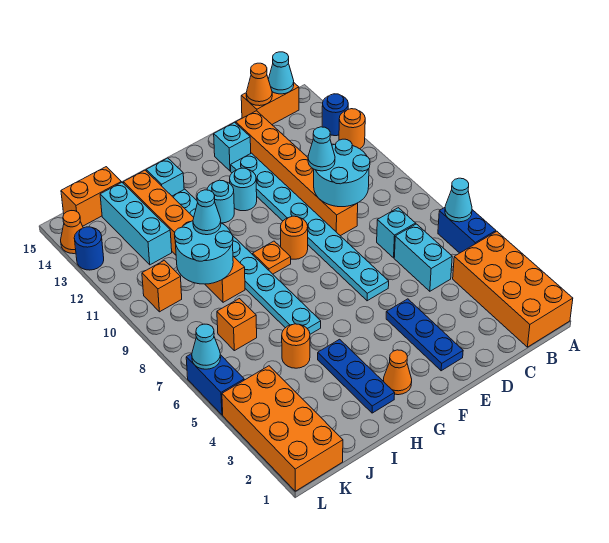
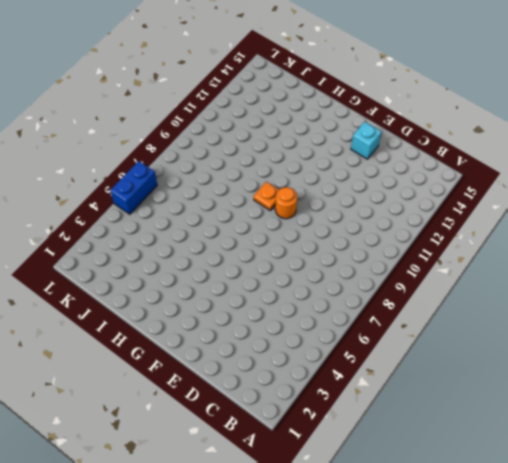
none -> orange 2x4 brick [453,232,573,347]
none -> blue 1x2 brick [438,208,496,253]
none -> orange 1x1 round brick [339,109,365,149]
none -> blue 1x1 round brick [322,94,348,136]

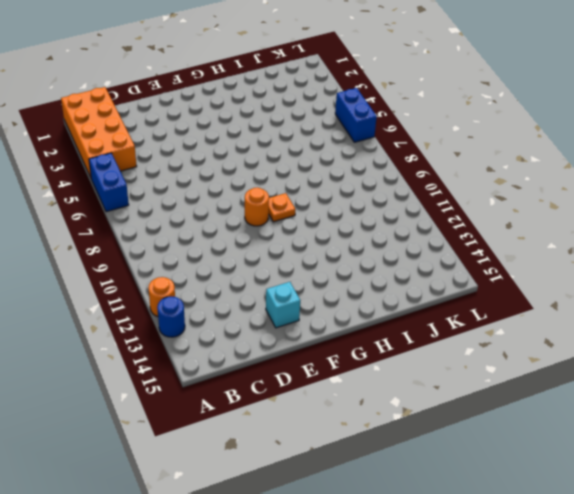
none -> orange 1x2 brick [241,83,299,124]
none -> cyan 1x2 brick [394,224,452,291]
none -> cyan 1x1 brick [377,208,416,258]
none -> orange 1x6 brick [236,111,358,236]

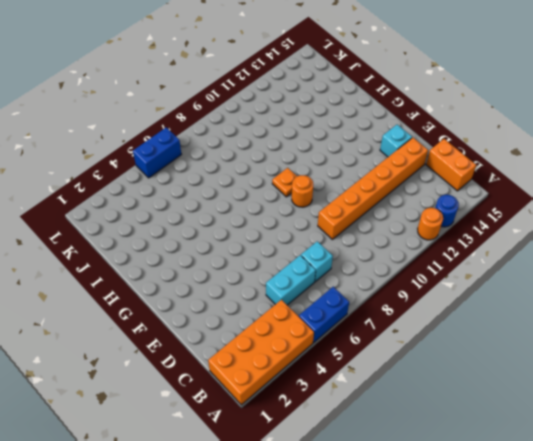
none -> blue 1x3 plate [386,299,463,371]
none -> cyan 1x8 plate [231,153,389,301]
none -> cyan 1x1 round brick [230,168,257,211]
none -> orange 1x1 cone [383,350,412,395]

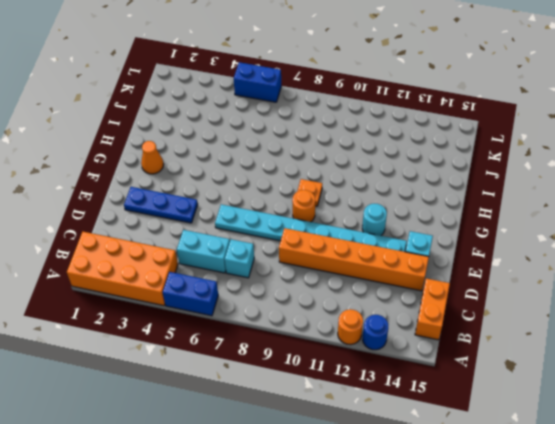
none -> cyan 1x1 round brick [207,180,234,223]
none -> blue 1x3 plate [318,339,395,413]
none -> cyan 1x8 plate [172,189,321,334]
none -> cyan 1x1 brick [146,158,184,196]

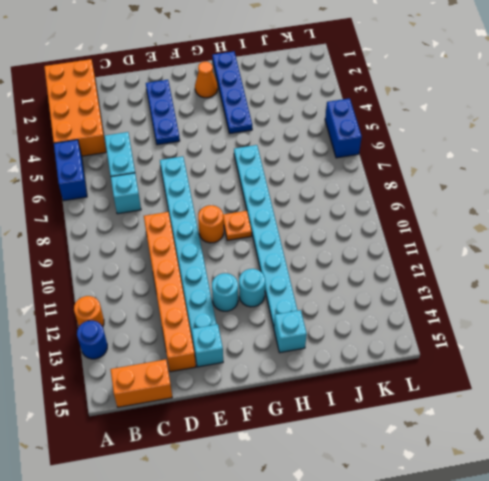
blue 1x4 plate [212,51,252,133] -> blue 1x3 plate [318,339,395,413]
none -> orange 1x1 round brick [282,324,310,368]
none -> orange 1x6 brick [123,170,245,302]
none -> orange 1x1 brick [217,299,257,351]
none -> cyan 1x3 brick [100,182,172,265]

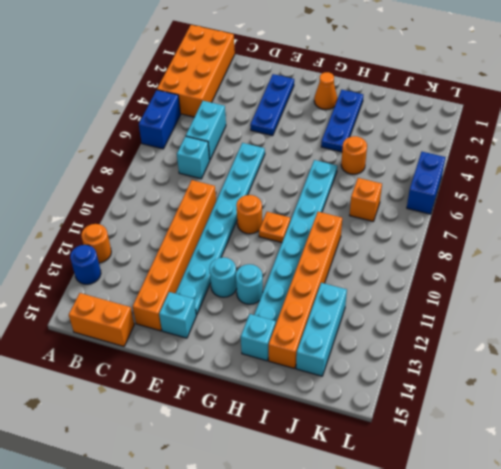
none -> orange 1x2 brick [61,167,121,226]
none -> orange 2x4 brick [222,366,343,491]
none -> orange 1x1 brick [142,260,182,312]
none -> blue 1x1 round brick [74,227,104,270]

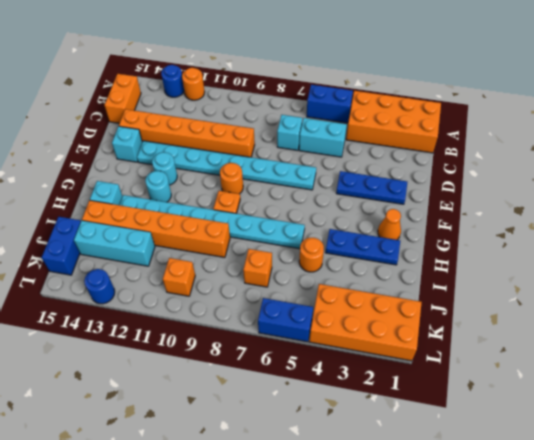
blue 1x2 brick [42,217,81,275] -> orange 1x2 brick [61,167,121,226]
none -> orange 1x1 cone [61,211,83,254]
none -> cyan 1x1 cone [445,178,472,222]
none -> cyan 1x1 cone [268,52,294,94]
none -> cyan 2x2 round brick [314,139,370,207]

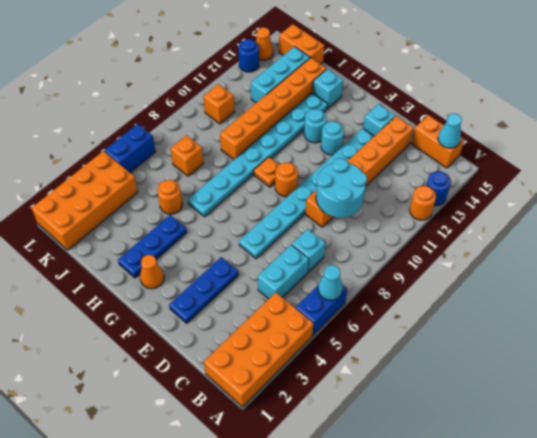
none -> orange 1x1 cone [246,63,272,106]
none -> cyan 2x2 round brick [174,221,233,284]
none -> cyan 1x1 cone [192,324,221,369]
none -> cyan 1x1 cone [308,127,335,171]

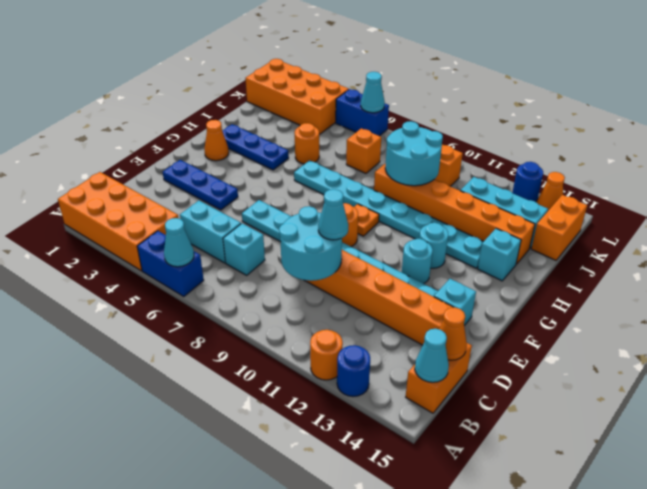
none -> cyan 1x1 cone [193,190,221,235]

